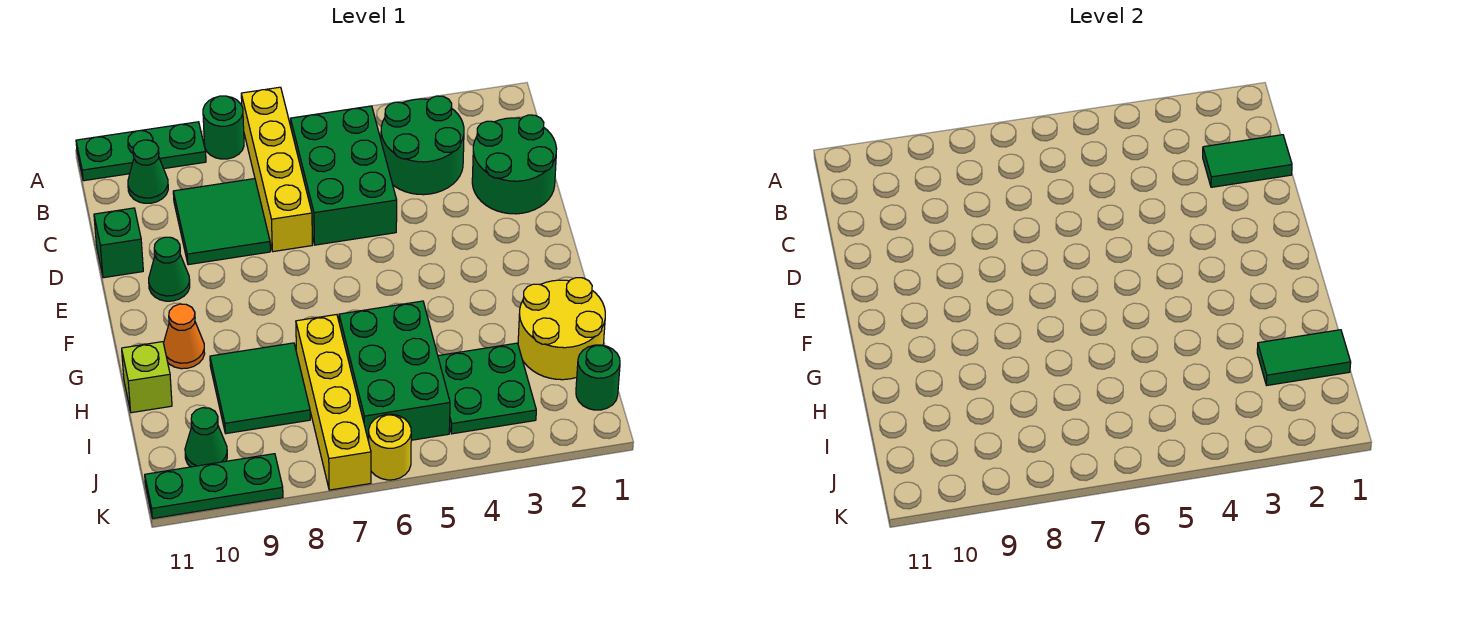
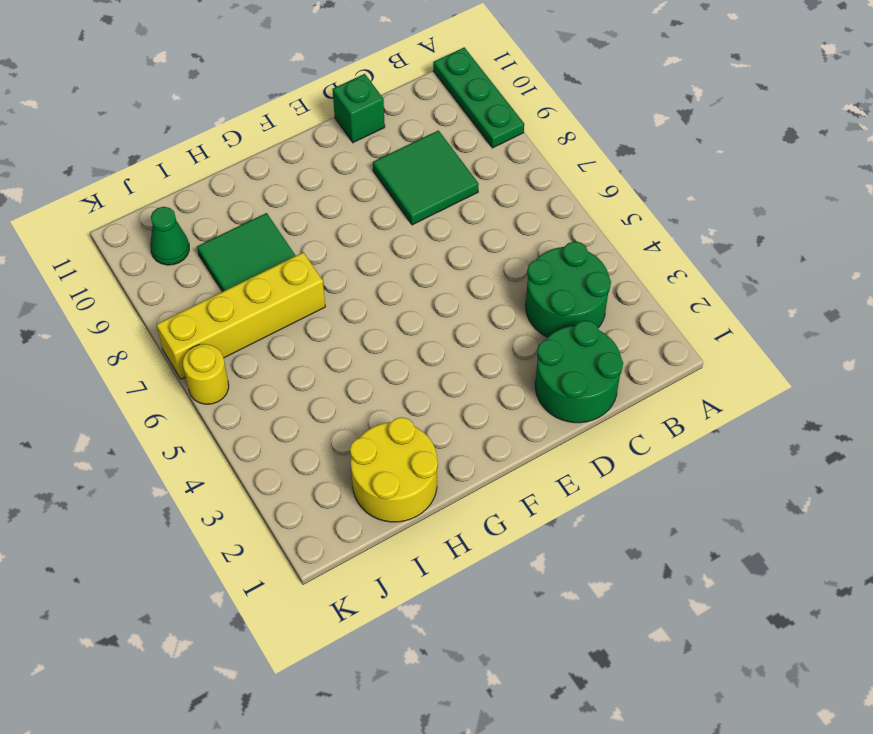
none -> yellow 1x4 brick [241,87,312,252]
none -> green 1x1 round brick [203,96,244,159]
none -> green 2x3 brick [291,106,397,245]

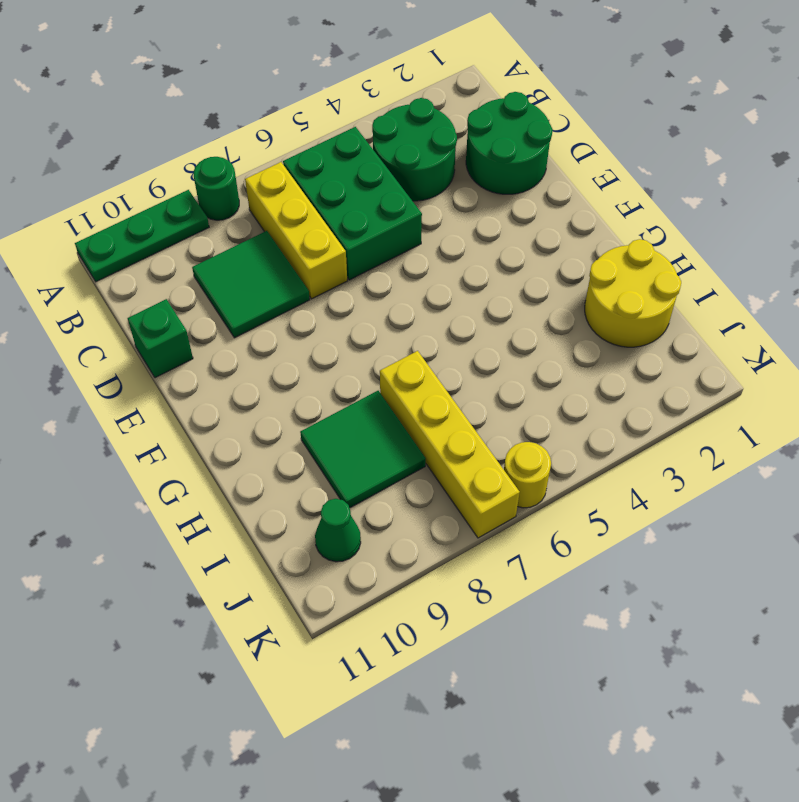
yellow 1x3 brick [245,162,347,299] -> yellow 1x4 brick [241,87,312,252]
none -> green 1x1 cone [128,140,168,203]
none -> green 1x1 cone [149,237,190,301]
none -> orange 1x1 cone [164,304,205,369]

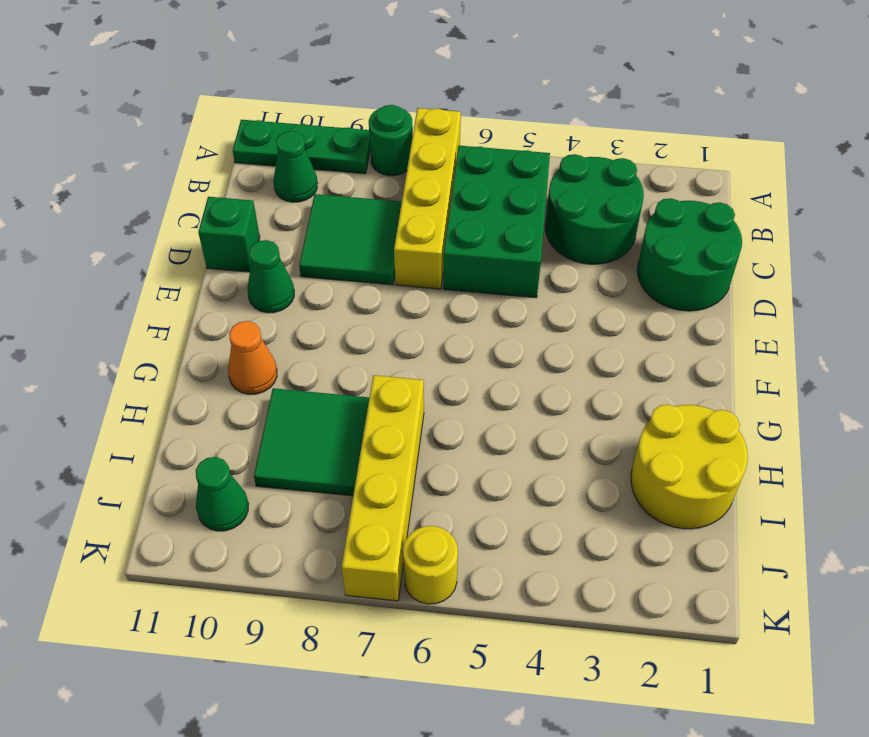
none -> green 2x3 brick [339,301,450,441]
none -> lime 1x1 brick [122,342,172,413]
none -> green 2x2 plate [438,343,536,434]

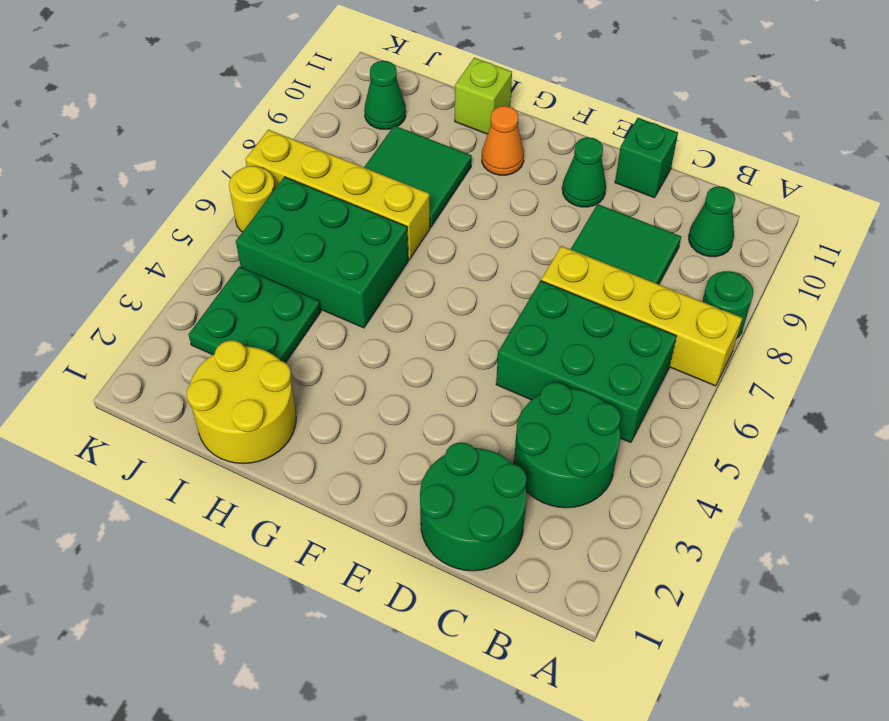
none -> green 1x3 plate [76,122,206,181]
none -> green 1x1 round brick [576,345,620,410]
none -> green 1x3 plate [145,454,283,518]

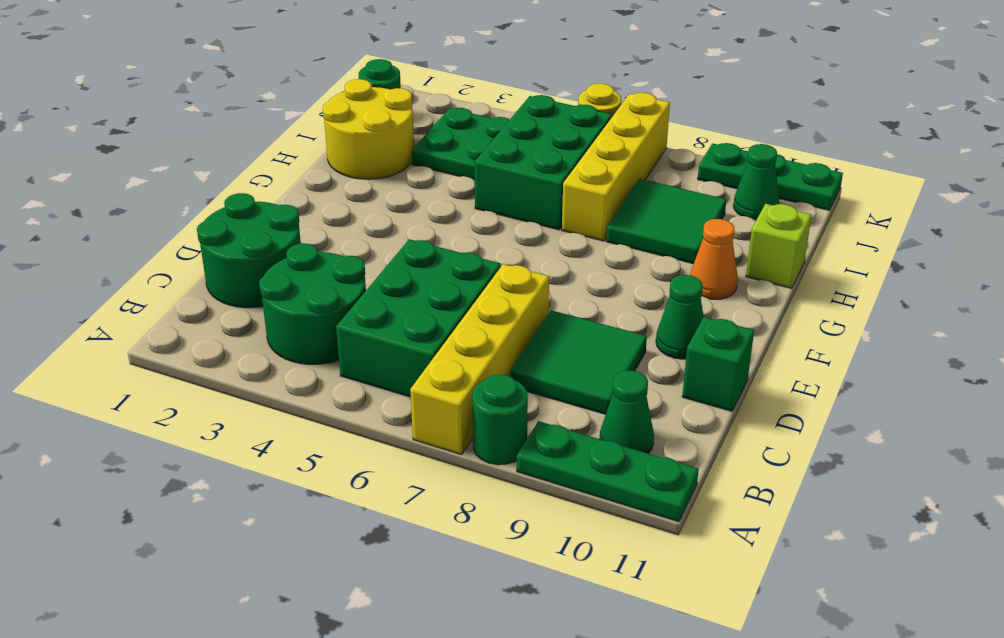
none -> green 1x2 tile [1203,135,1292,187]
none -> green 1x2 tile [1257,330,1351,385]

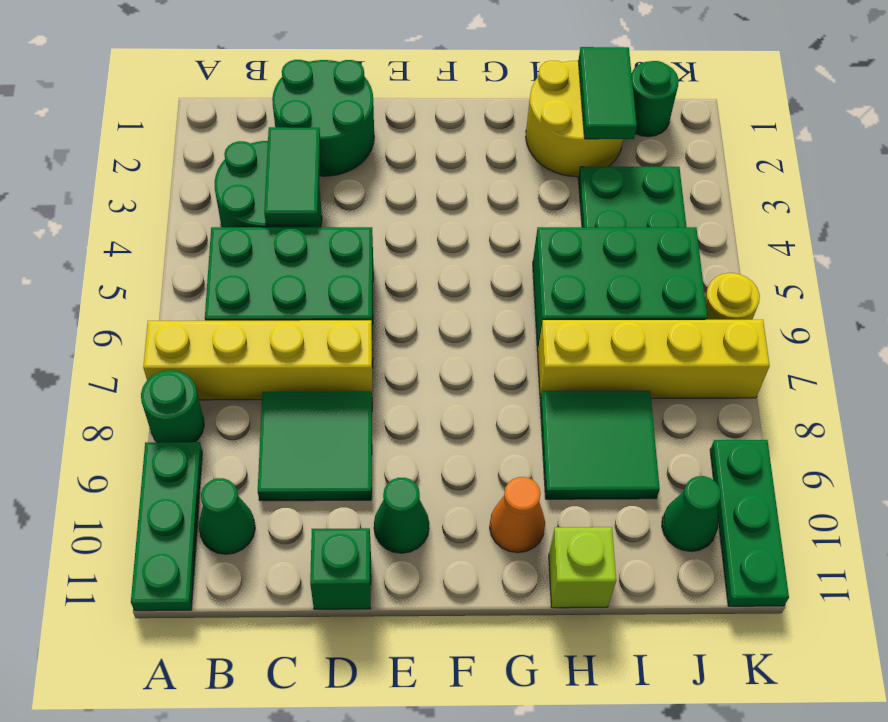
green 1x2 tile [264,127,320,225] -> green 1x2 tile moved to [1203,135,1292,187]

